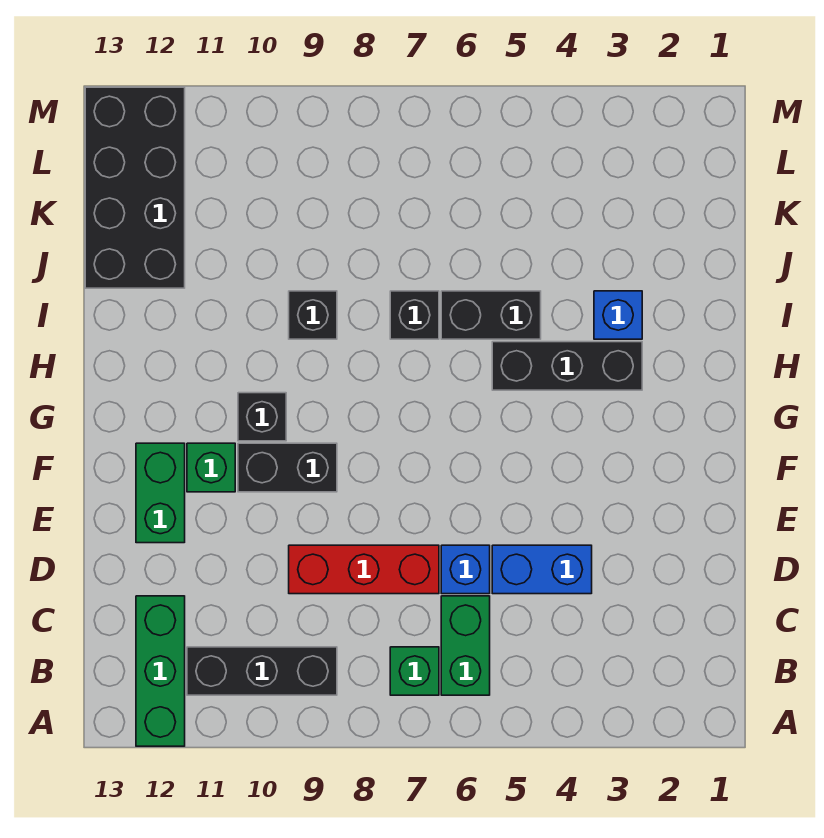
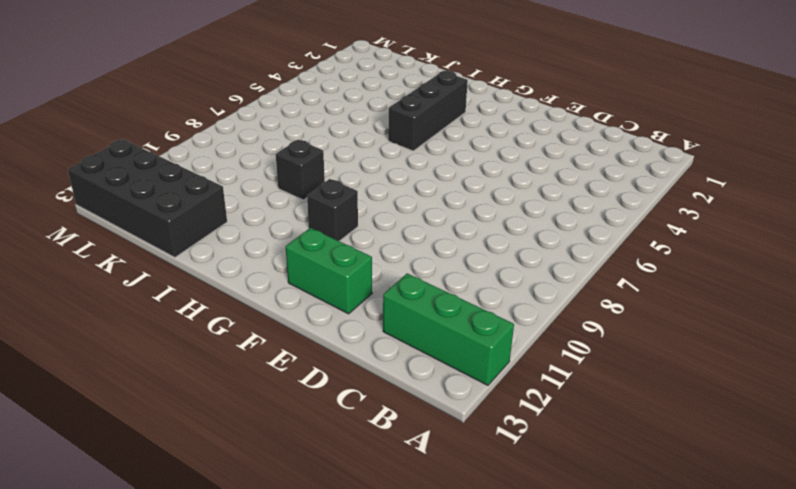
none -> green 1x2 brick [441,596,490,695]
none -> green 1x1 brick [390,647,439,695]
none -> black 1x3 brick [187,647,337,695]

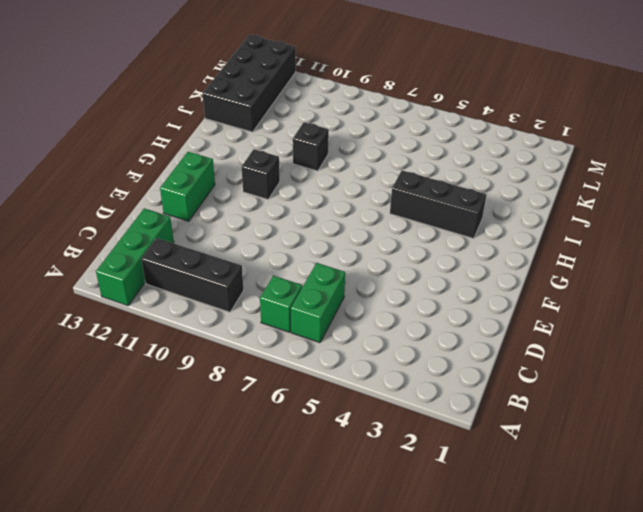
none -> blue 1x2 brick [492,545,592,594]
none -> blue 1x1 brick [441,545,490,594]
none -> red 1x3 brick [289,545,439,594]

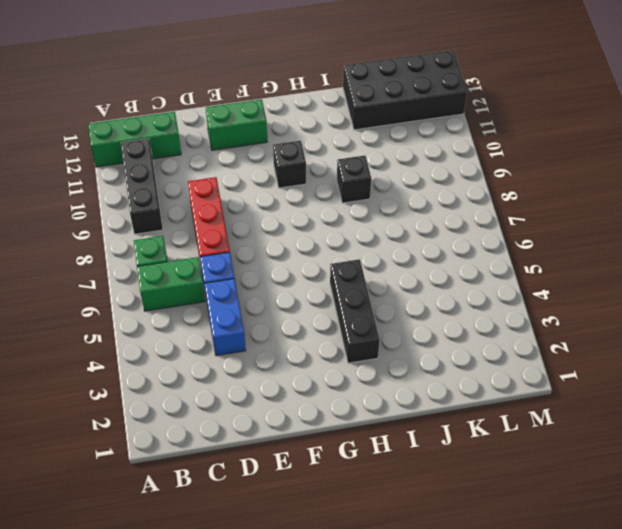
none -> black 1x2 brick [238,443,337,492]
none -> green 1x1 brick [187,443,235,492]
none -> blue 1x1 brick [594,291,642,339]

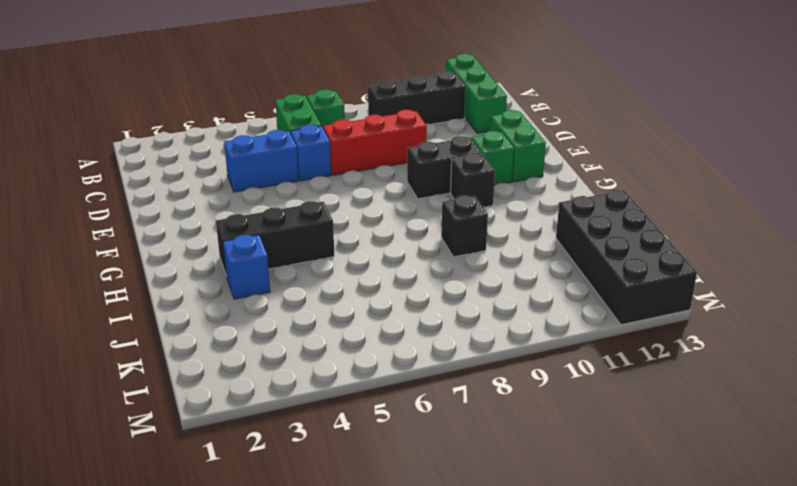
none -> black 1x2 brick [441,291,541,339]
none -> black 1x1 brick [390,291,439,339]

